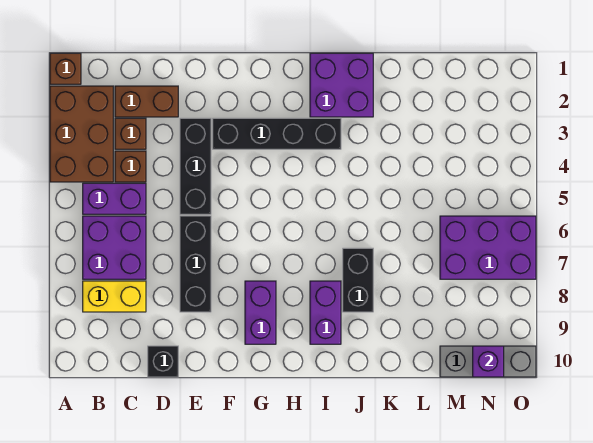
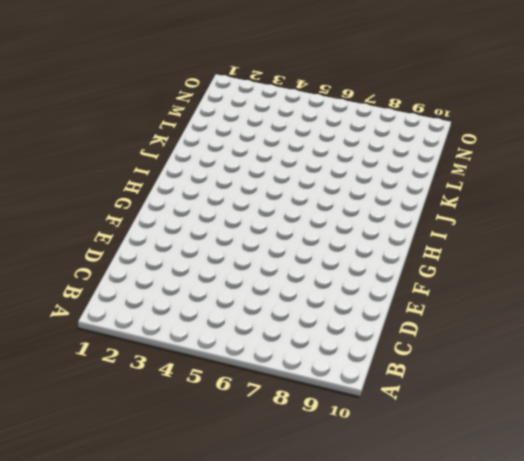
none -> brown 1x1 brick [50,53,81,84]
none -> brown 2x3 brick [50,86,113,182]
none -> purple 1x2 brick [83,183,146,214]

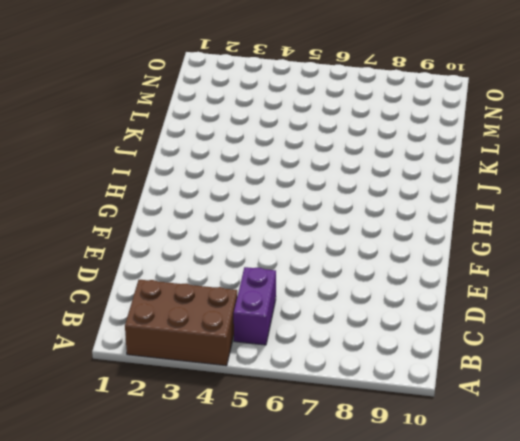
none -> brown 1x1 brick [50,53,81,84]
none -> purple 2x2 brick [83,216,146,279]
none -> yellow 1x2 brick [83,281,146,312]

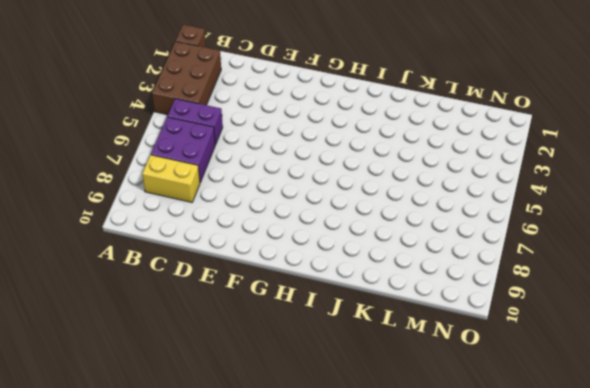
none -> brown 1x2 brick [115,86,178,117]
none -> brown 1x1 brick [115,118,146,149]
none -> brown 1x1 brick [115,151,146,182]

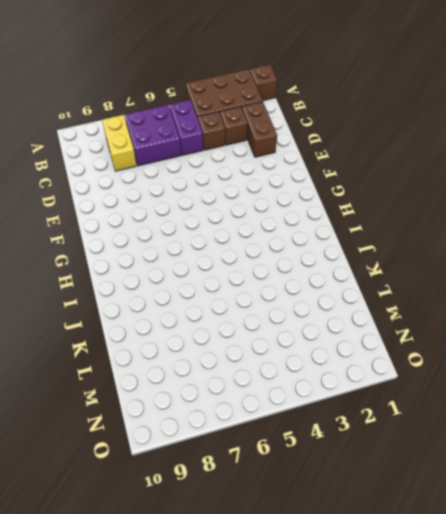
none -> black 1x1 brick [148,346,178,377]
none -> black 1x3 brick [180,118,211,214]
none -> black 1x3 brick [180,216,211,312]

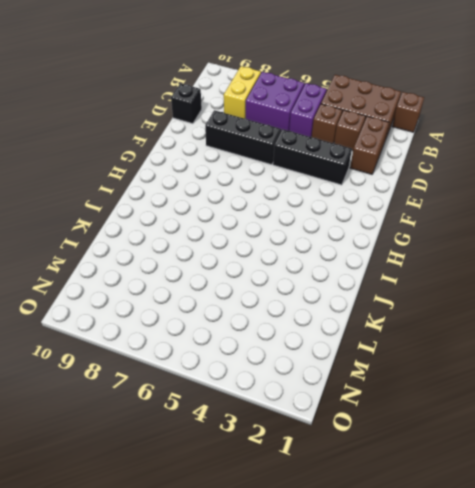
none -> black 1x4 brick [213,118,341,149]
none -> purple 1x2 brick [245,281,276,344]
none -> purple 2x2 brick [310,53,373,117]

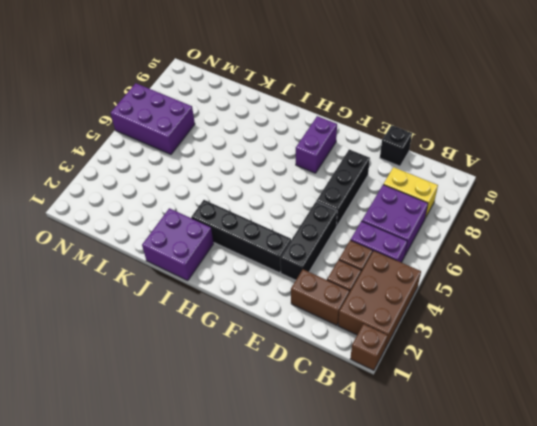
none -> purple 1x2 brick [310,281,341,344]
none -> black 1x2 brick [343,248,373,312]
none -> grey 1x3 brick [440,346,536,377]

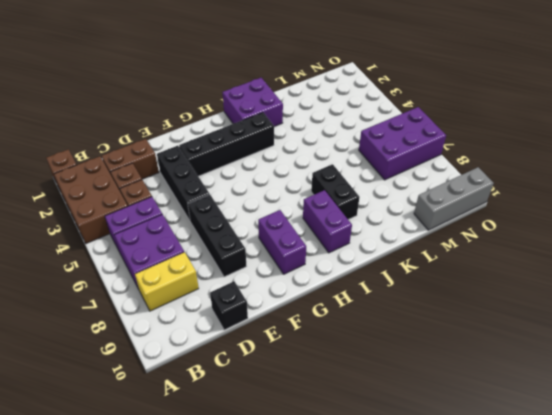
none -> purple 1x1 brick [473,346,504,377]

